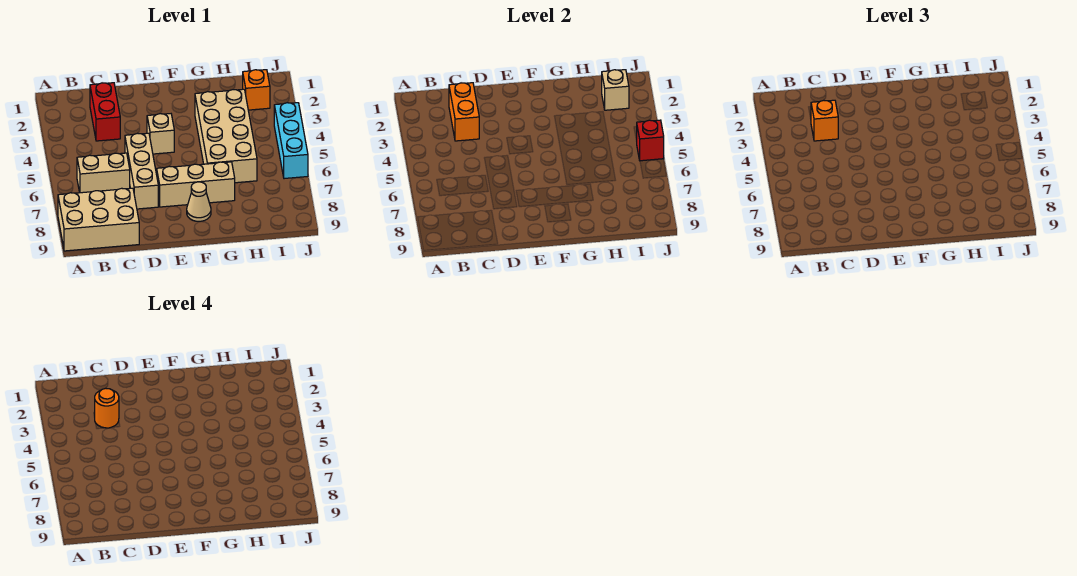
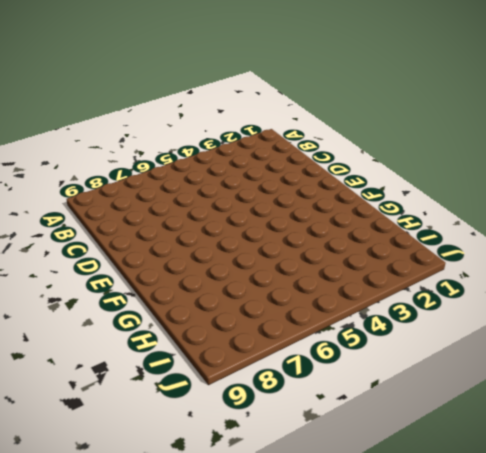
none -> tan 2x3 brick [58,188,139,251]
none -> tan 1x2 brick [77,153,130,193]
none -> red 1x2 brick [90,83,120,141]

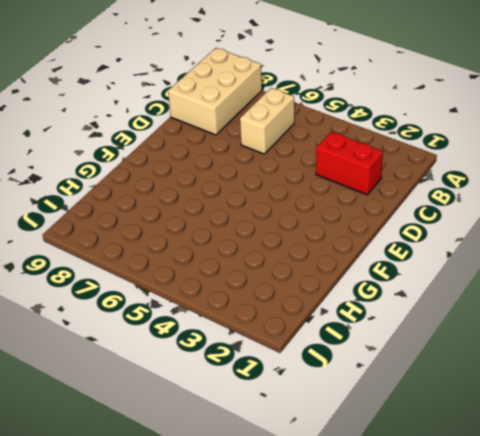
none -> tan 1x3 brick [125,133,158,209]
none -> tan 1x1 brick [147,114,174,154]
none -> tan 1x3 brick [157,162,235,207]

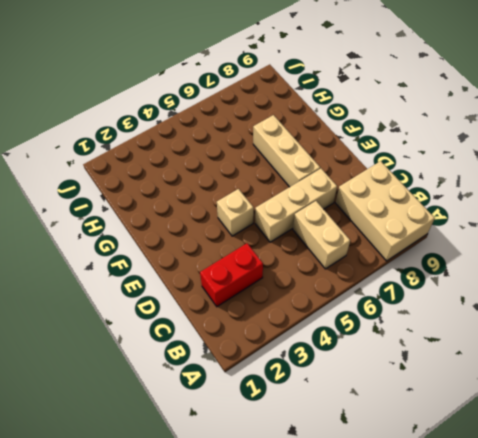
none -> tan 1x1 cone [187,182,211,221]
none -> tan 2x4 brick [195,89,257,183]
none -> orange 1x1 brick [243,70,270,110]

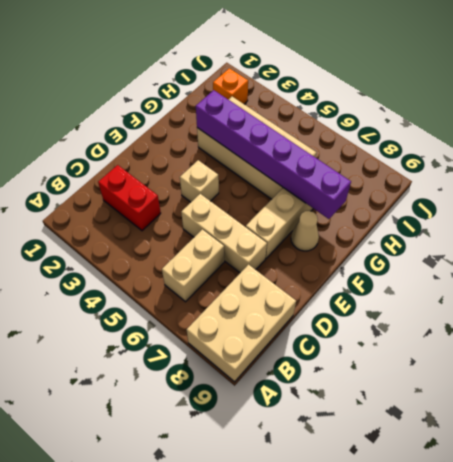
purple 1x6 brick [196,90,351,219] -> none
none -> cyan 1x3 brick [274,103,308,179]
none -> orange 1x2 brick [449,83,479,141]
none -> tan 1x1 brick [602,70,629,110]

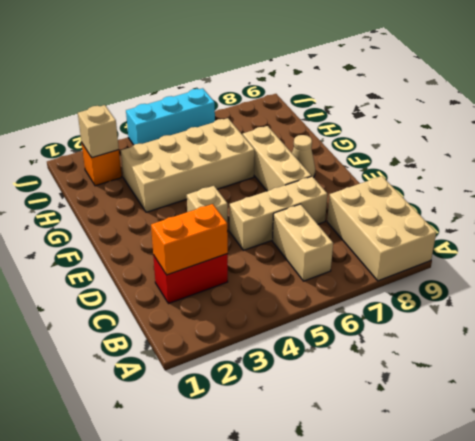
none -> red 1x1 brick [637,120,664,161]
none -> orange 1x1 brick [811,100,838,141]
none -> orange 1x1 round brick [95,388,119,428]

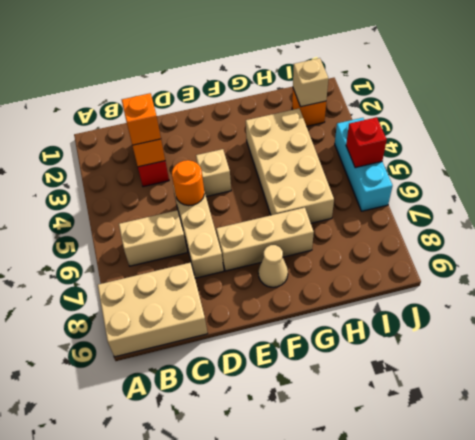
orange 1x1 round brick [172,160,204,206] -> orange 1x1 round brick moved to [95,388,119,428]

